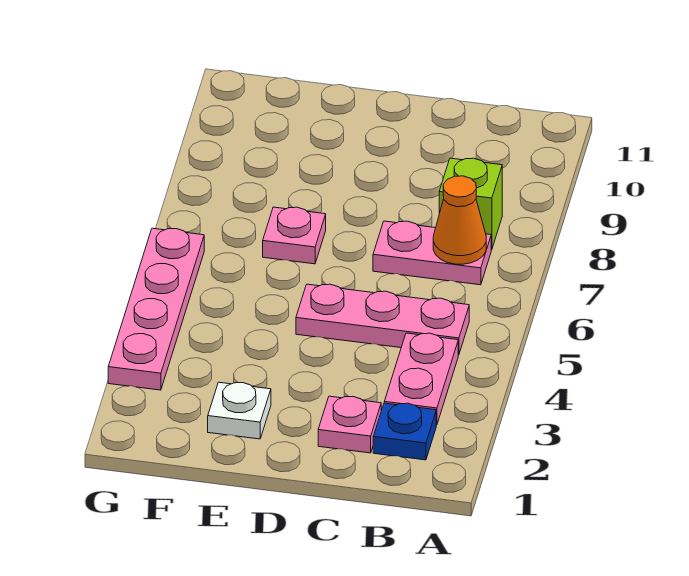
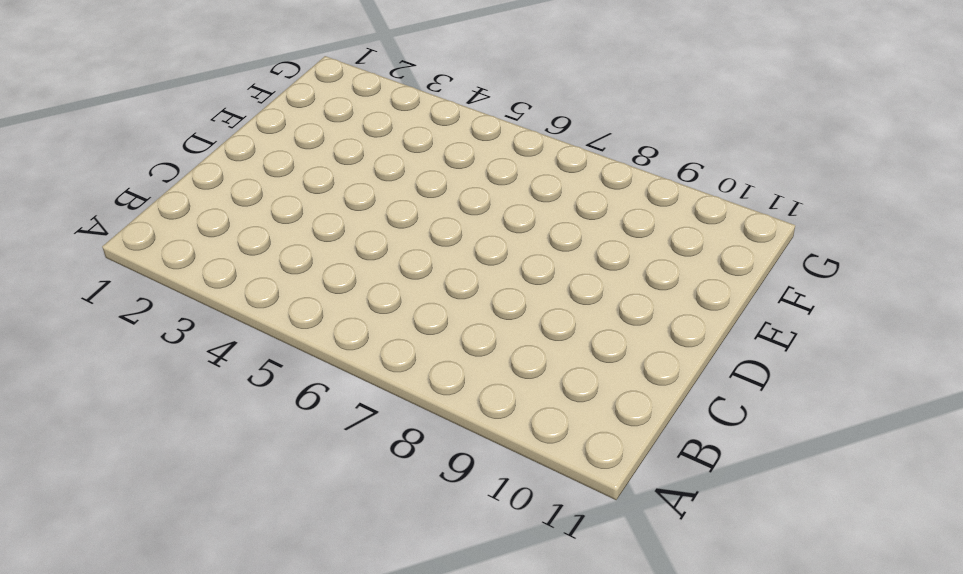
none -> blue 1x1 plate [373,403,436,460]
none -> pink 1x2 plate [384,333,458,425]

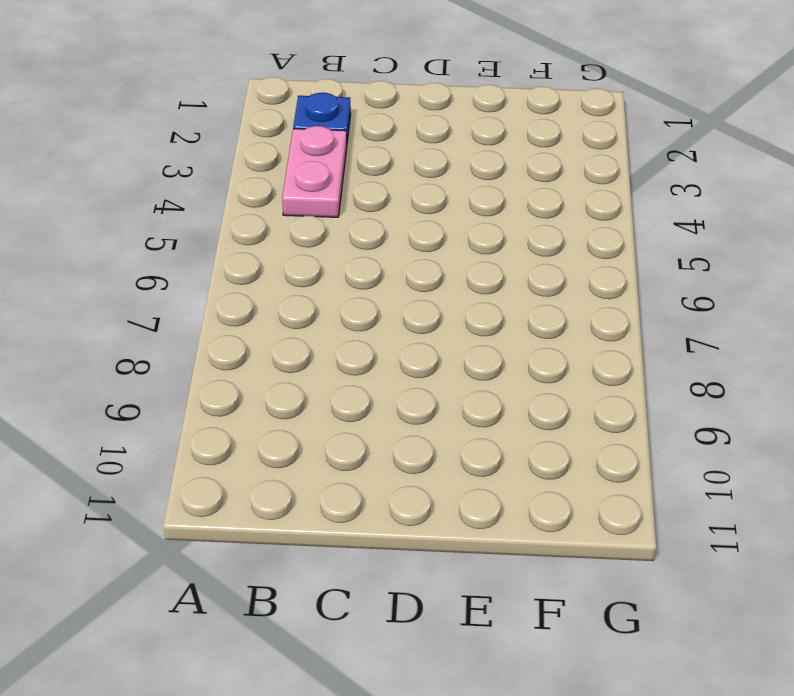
none -> pink 1x3 plate [296,284,469,355]
none -> pink 1x2 plate [373,221,491,285]

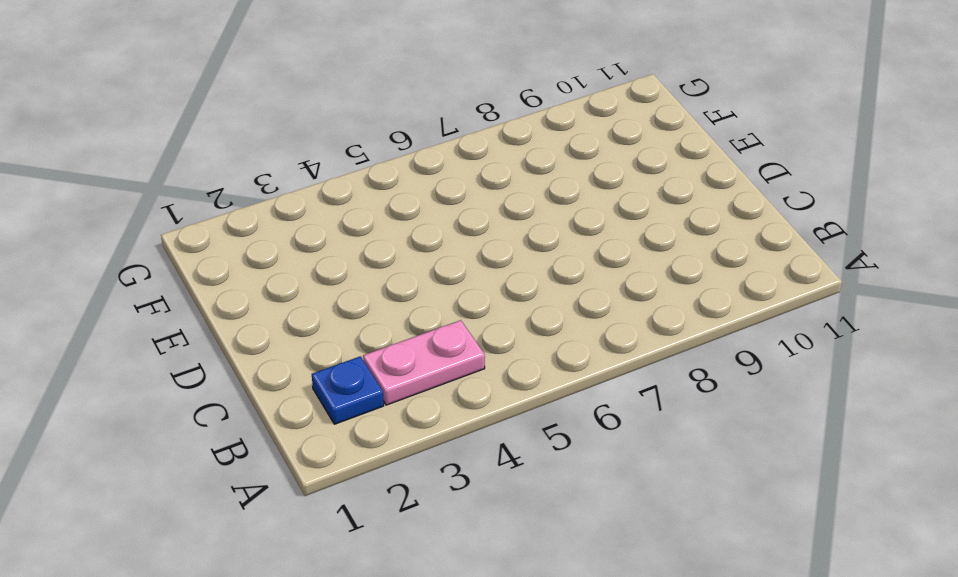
none -> pink 1x3 plate [296,284,469,355]
none -> pink 1x2 plate [373,221,491,285]

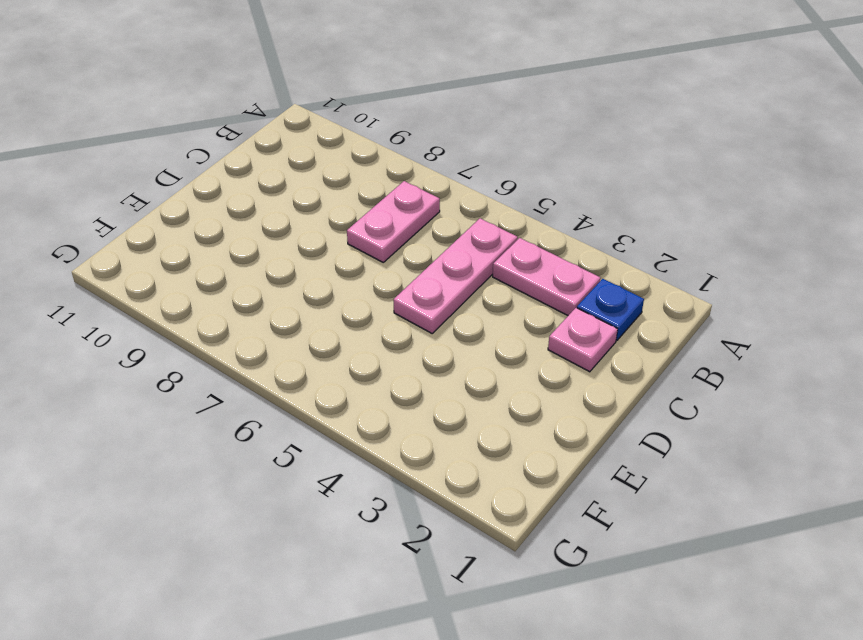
none -> lime 1x1 brick [439,158,502,250]
none -> white 1x1 plate [208,382,271,439]

